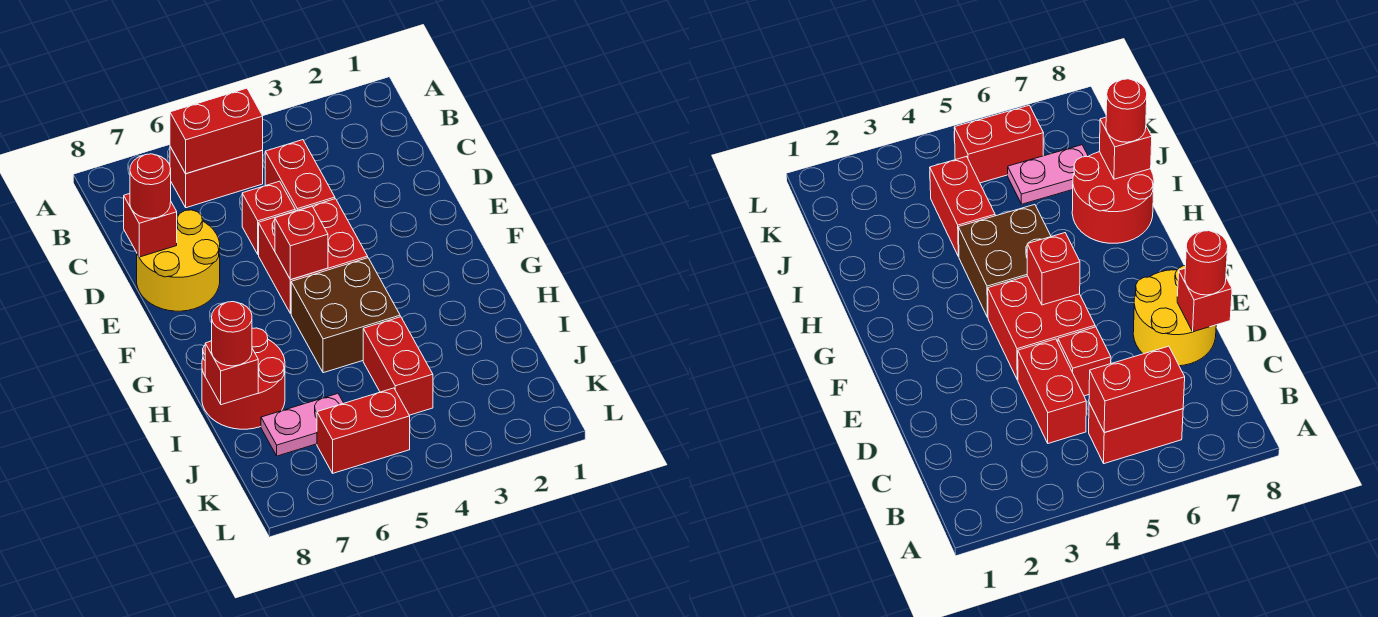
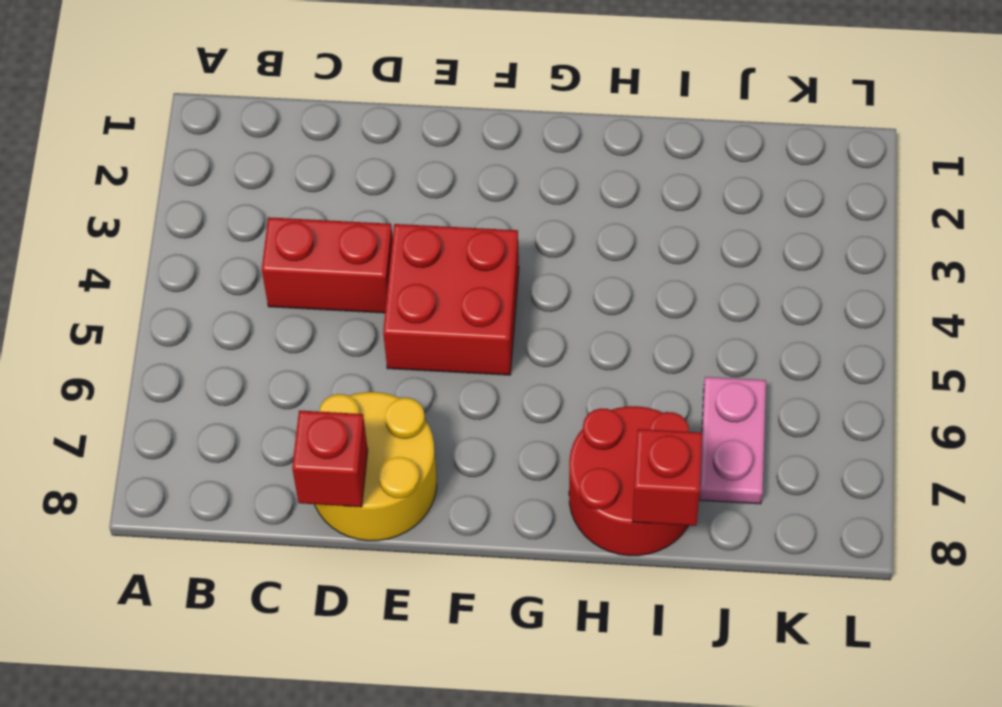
none -> red 1x2 brick [170,147,263,208]
none -> red 1x1 brick [242,181,295,255]
none -> brown 2x2 brick [291,258,400,373]

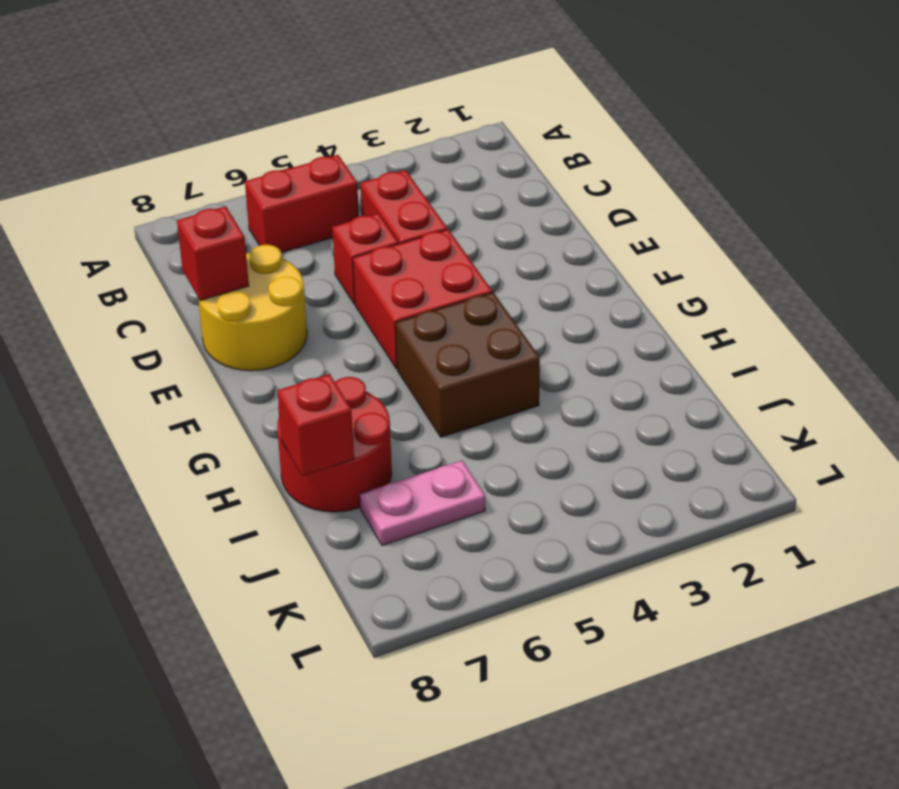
none -> red 1x2 brick [363,317,433,415]
none -> red 1x2 brick [317,388,410,473]
none -> red 1x2 brick [170,88,263,173]

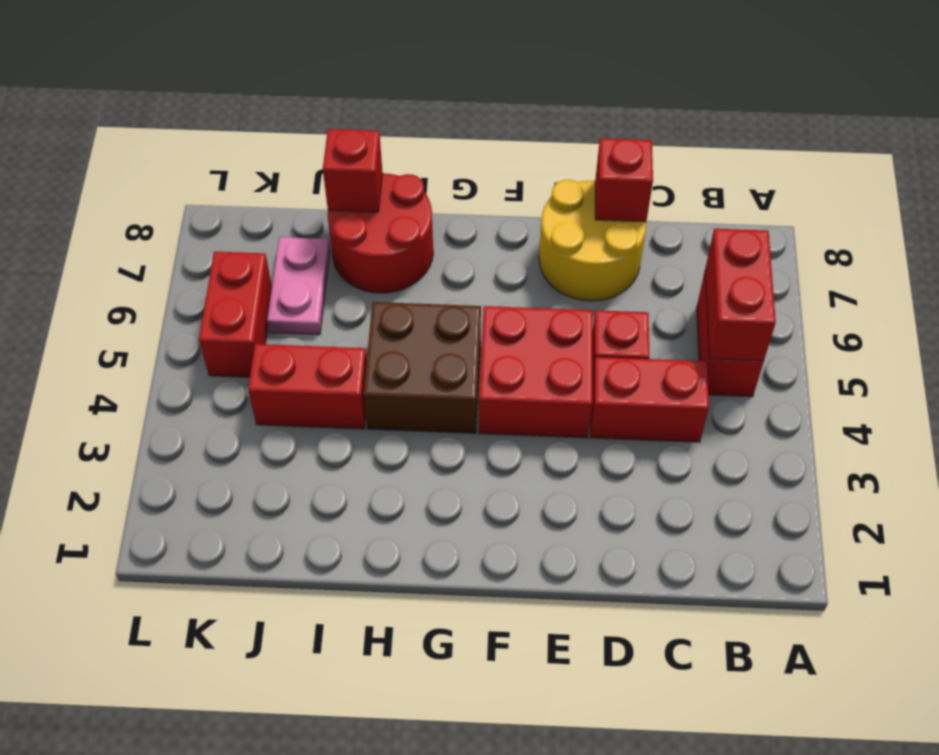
none -> red 1x1 brick [275,206,328,280]
none -> red 1x1 round brick [130,154,171,218]
none -> red 1x1 round brick [212,302,252,366]

